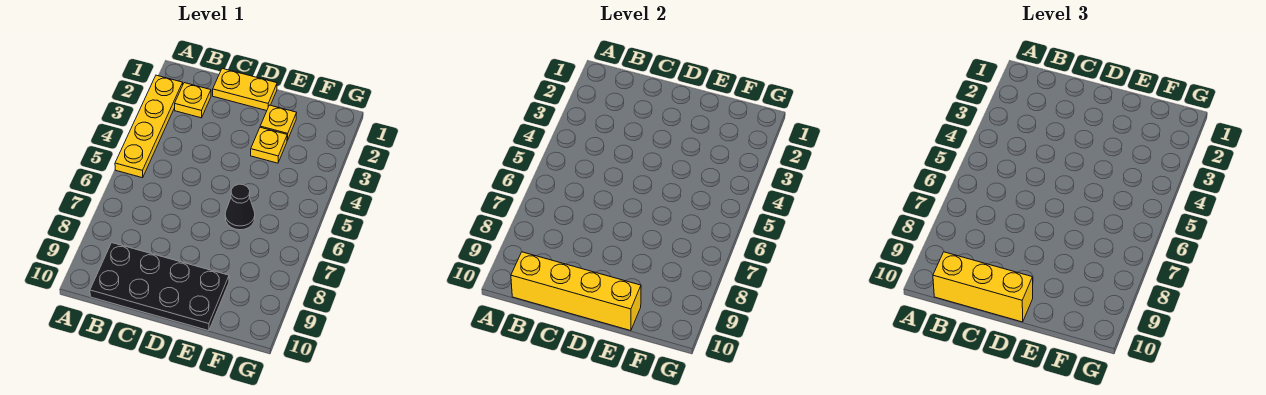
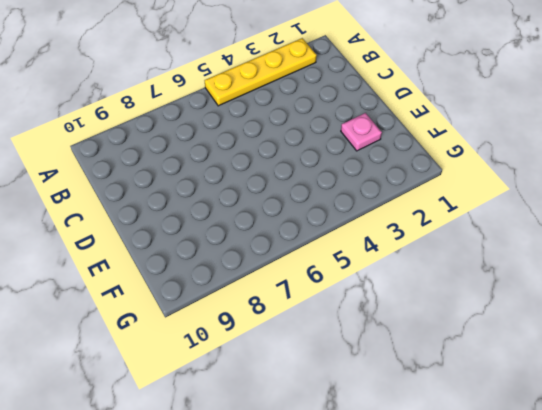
pink 1x1 plate [341,113,382,151] -> yellow 1x1 plate [260,105,297,140]
none -> yellow 1x1 plate [175,83,211,118]
none -> black 2x4 plate [90,243,229,331]

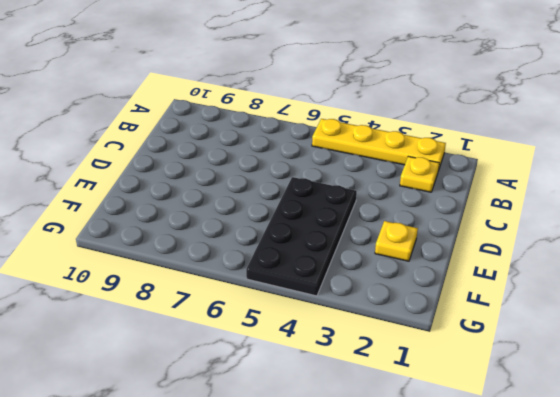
black 2x4 plate [246,177,357,296] -> black 2x4 plate moved to [90,243,229,331]
none -> yellow 1x2 plate [213,68,277,111]
none -> yellow 1x1 plate [251,127,287,163]

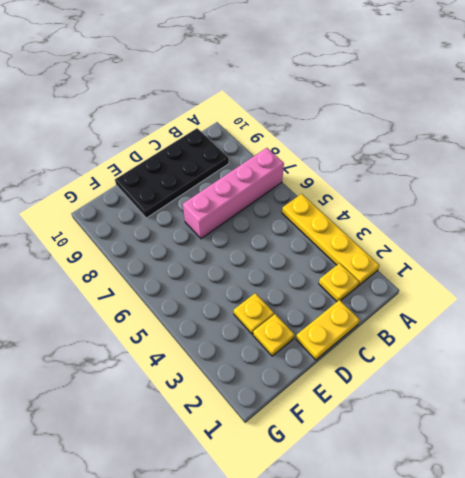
pink 1x4 brick [183,148,284,239] -> none
none -> black 1x1 cone [225,184,255,230]
none -> yellow 1x4 brick [511,252,641,331]

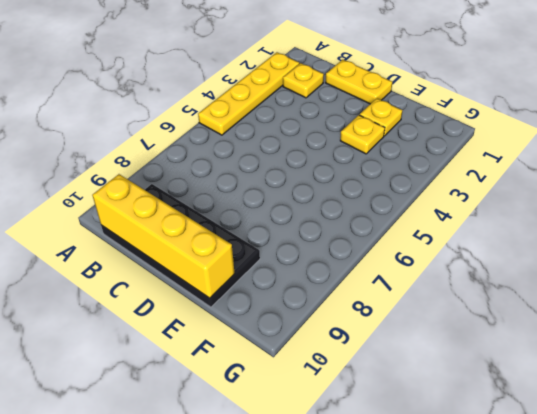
none -> black 1x1 cone [225,184,255,230]
none -> yellow 1x3 brick [933,252,1033,322]

